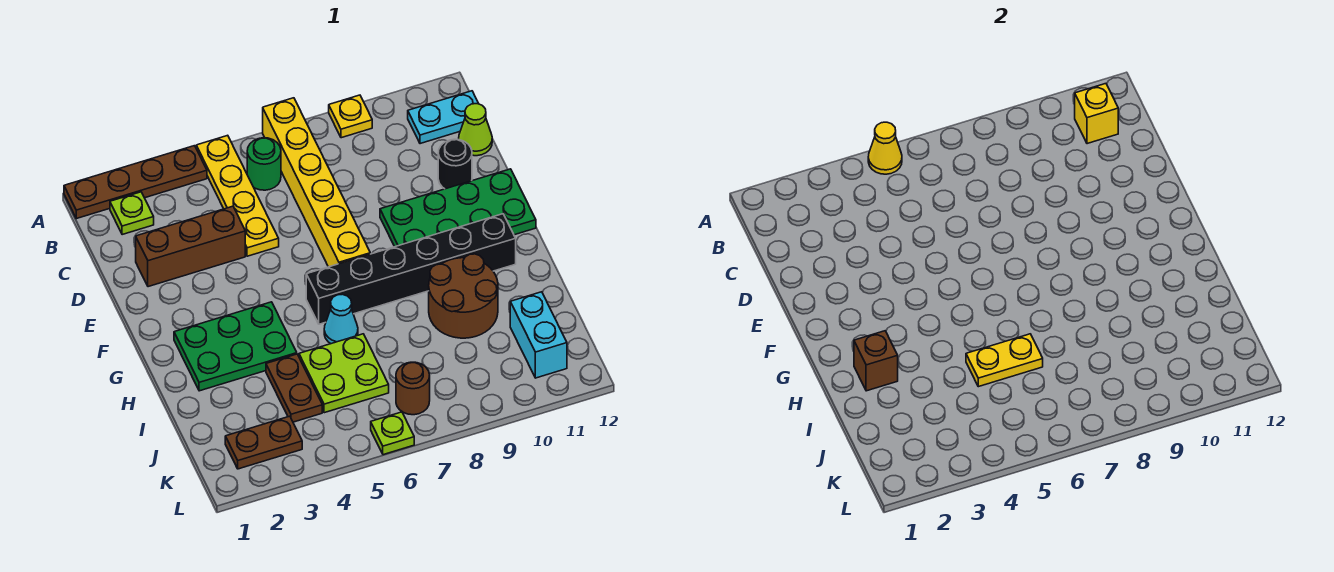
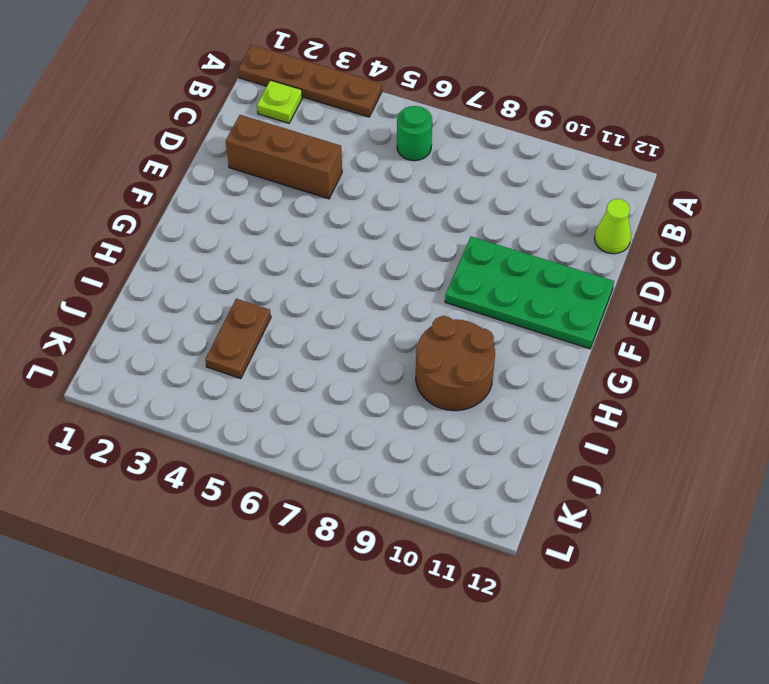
none -> yellow 1x4 plate [196,135,279,256]
none -> yellow 1x6 brick [263,98,370,267]
none -> yellow 1x1 plate [329,95,372,138]

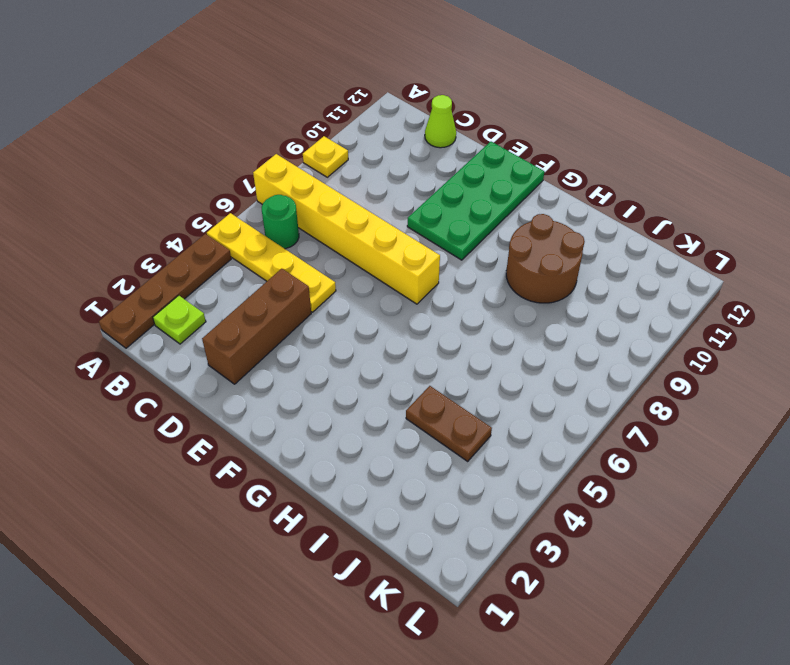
none -> cyan 1x2 plate [408,91,479,144]
none -> black 1x1 round brick [438,139,472,189]
none -> green 2x3 plate [174,302,297,391]

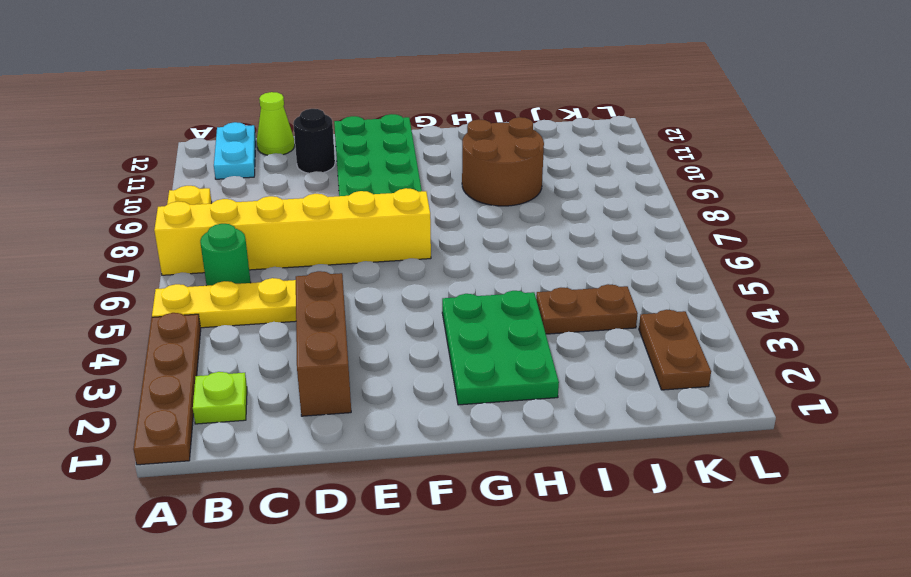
none -> black 1x6 brick [306,214,516,324]
none -> cyan 1x1 cone [324,294,358,344]
none -> lime 2x2 plate [299,334,389,413]

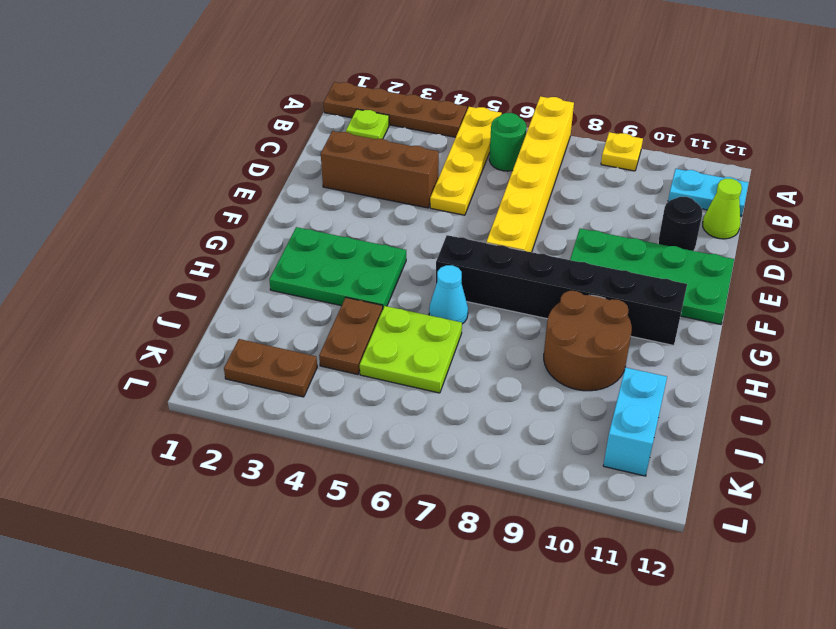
none -> brown 1x1 round brick [396,362,430,415]
none -> lime 1x1 plate [371,412,414,455]
none -> yellow 1x1 cone [868,122,902,174]

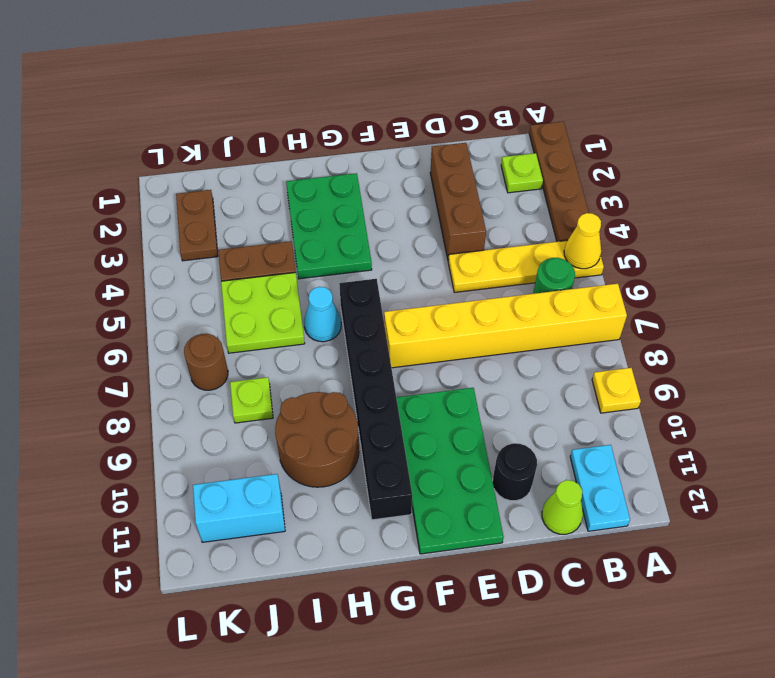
lime 1x1 plate [230,377,273,423] -> lime 1x1 plate moved to [371,412,414,455]
none -> yellow 1x1 brick [1075,84,1118,144]
none -> brown 1x1 brick [854,331,898,391]
none -> yellow 1x2 plate [966,334,1043,387]

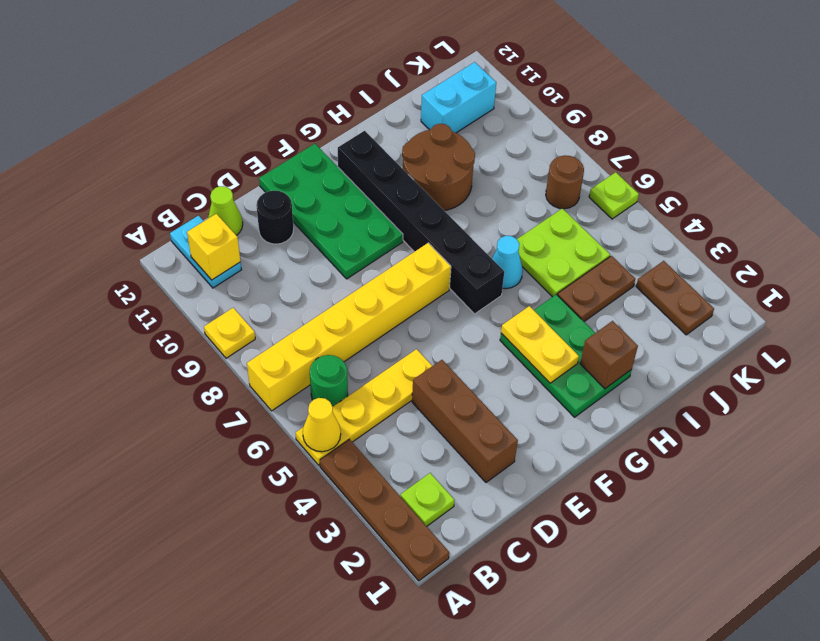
yellow 1x2 plate [501,306,579,383] -> yellow 1x2 plate moved to [966,334,1043,387]

